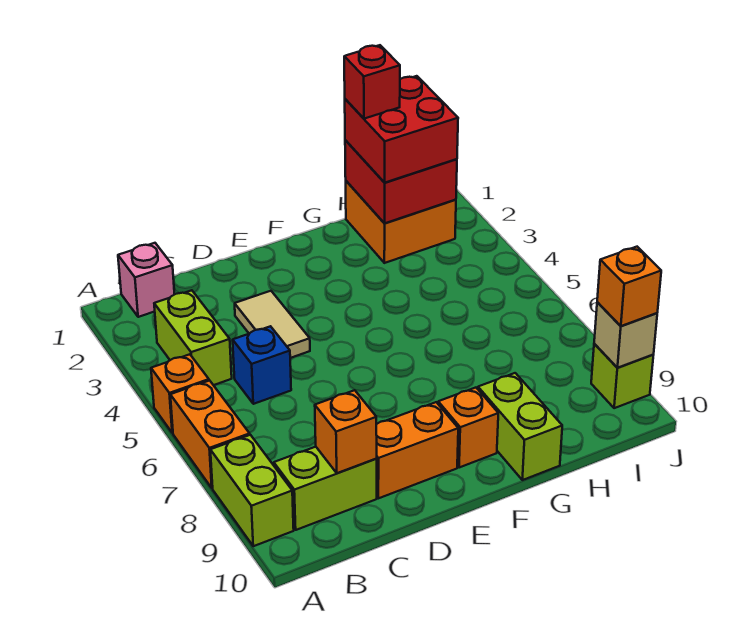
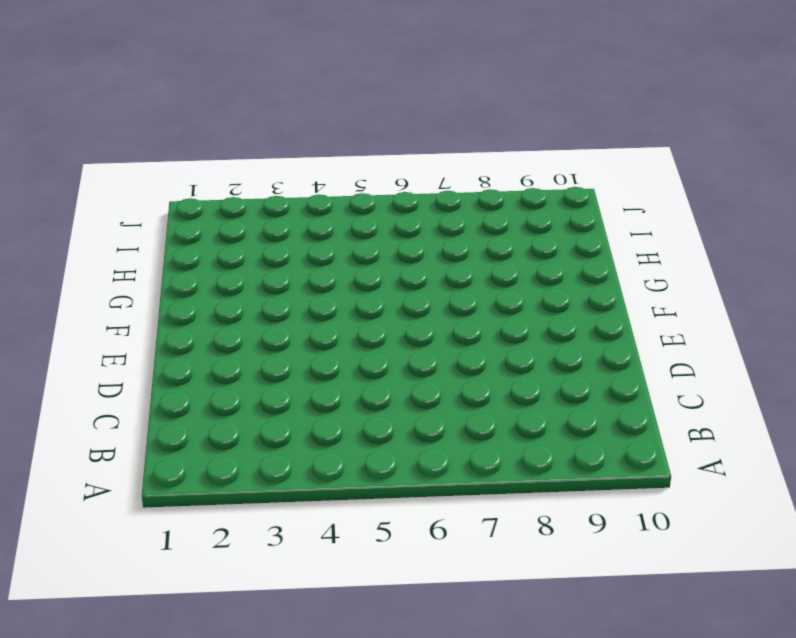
none -> orange 1x1 brick [151,354,209,433]
none -> orange 1x2 brick [170,381,250,488]
none -> lime 1x2 brick [210,435,294,546]

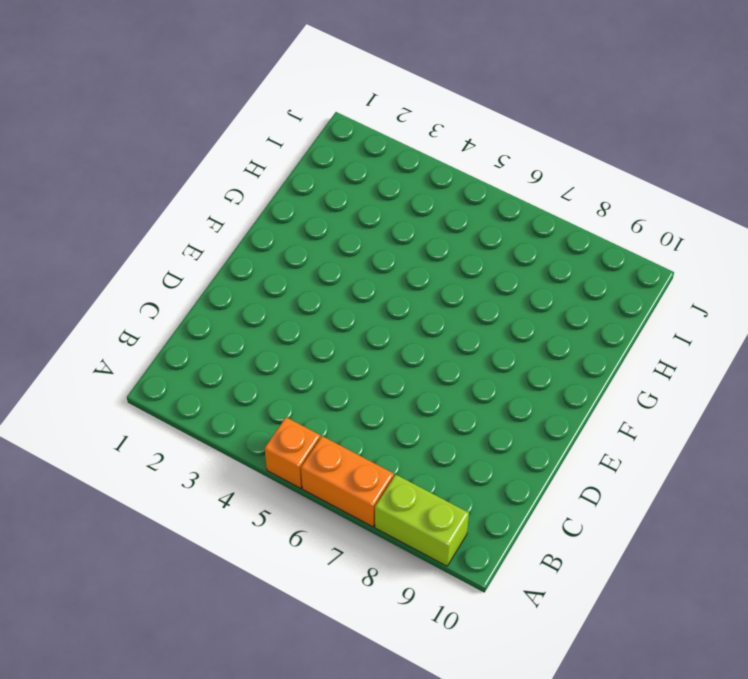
none -> pink 1x1 brick [118,243,175,317]
none -> lime 1x2 brick [154,290,232,385]
none -> lime 1x2 brick [274,447,377,530]

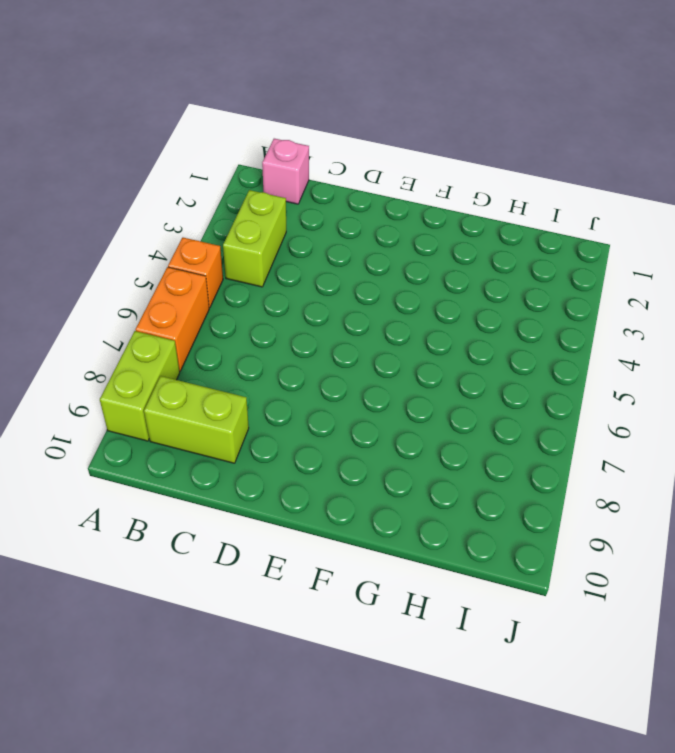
none -> blue 1x1 brick [233,326,291,404]
none -> tan 1x2 tile [235,291,310,358]
none -> orange 1x2 brick [376,402,458,498]

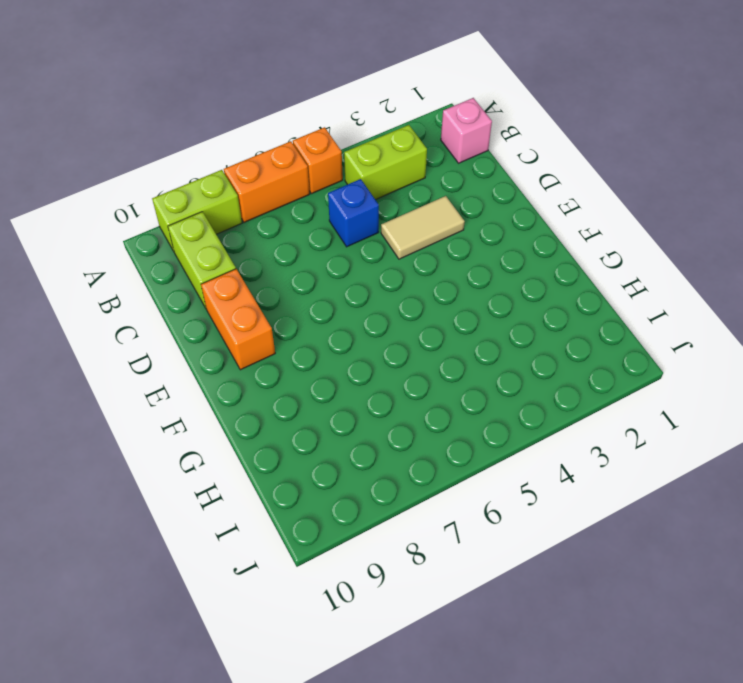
none -> orange 1x1 brick [438,388,498,468]
none -> lime 1x2 brick [478,373,562,480]
none -> orange 2x2 brick [346,181,456,263]

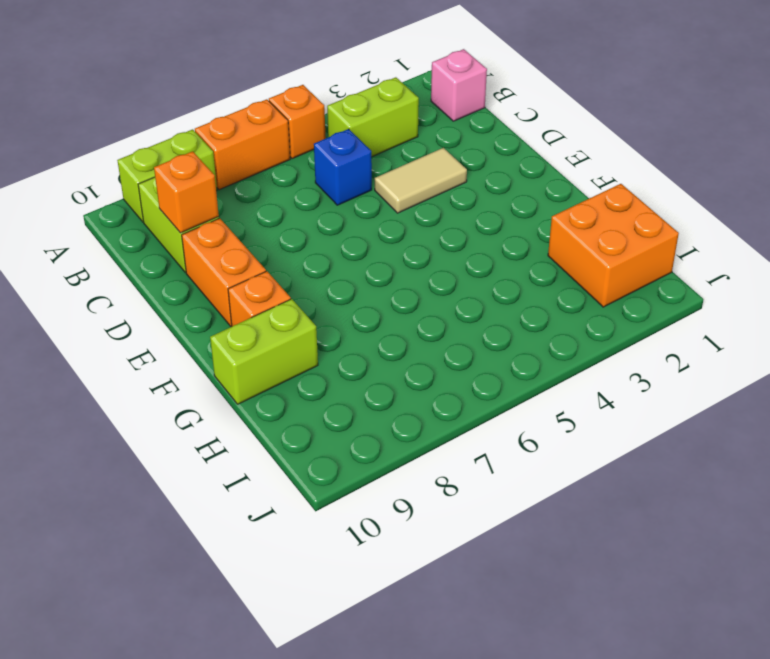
none -> lime 1x1 brick [591,344,653,408]
none -> red 2x2 brick [345,140,457,223]
none -> tan 1x1 brick [594,302,657,368]

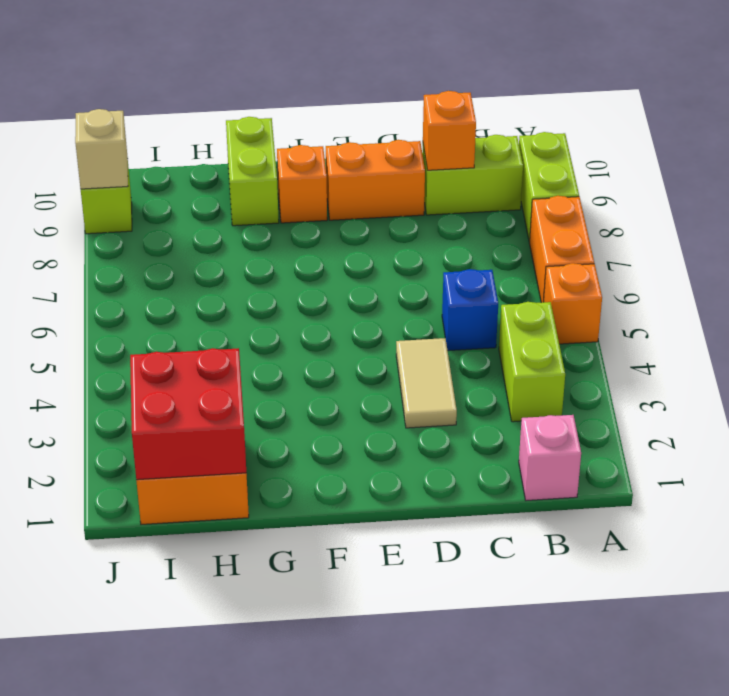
none -> red 2x2 brick [345,76,458,183]
none -> orange 1x1 brick [597,247,661,326]
none -> red 1x1 brick [344,45,400,119]

